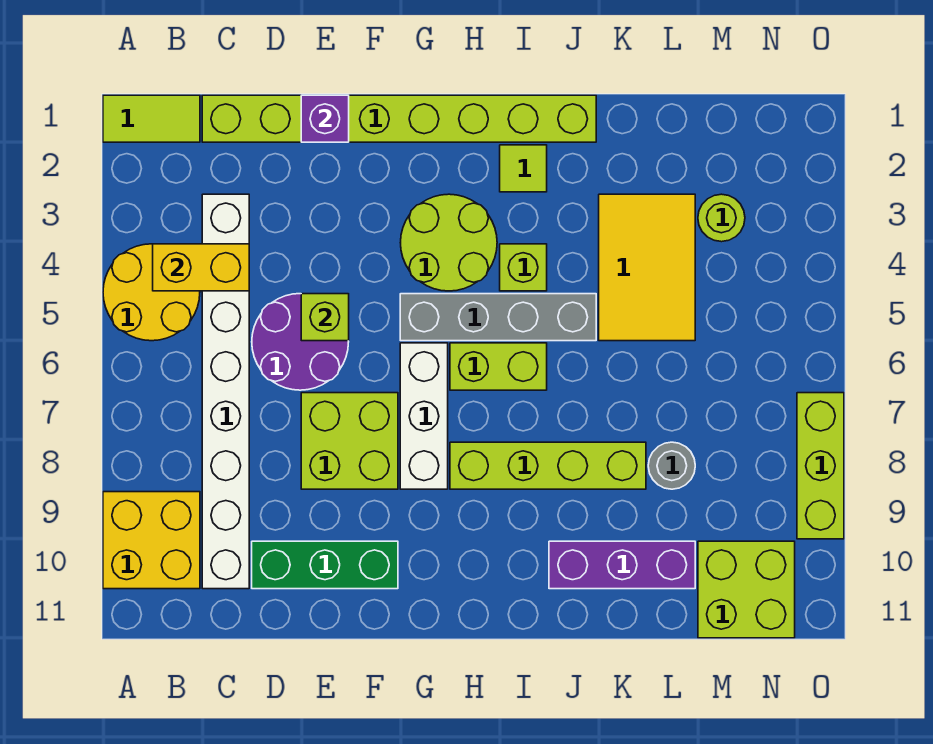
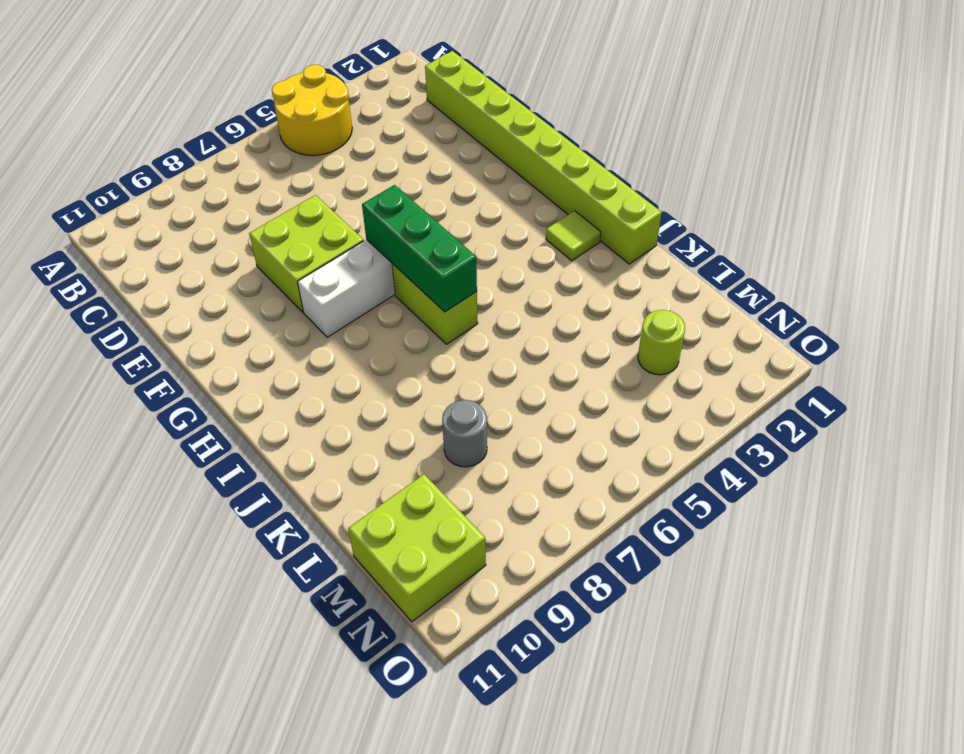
green 1x3 brick [362,185,477,312] -> green 1x3 brick moved to [252,541,398,589]
none -> lime 1x2 tile [103,95,200,142]
none -> yellow 2x2 brick [103,492,200,589]
none -> white 1x8 brick [202,194,249,589]

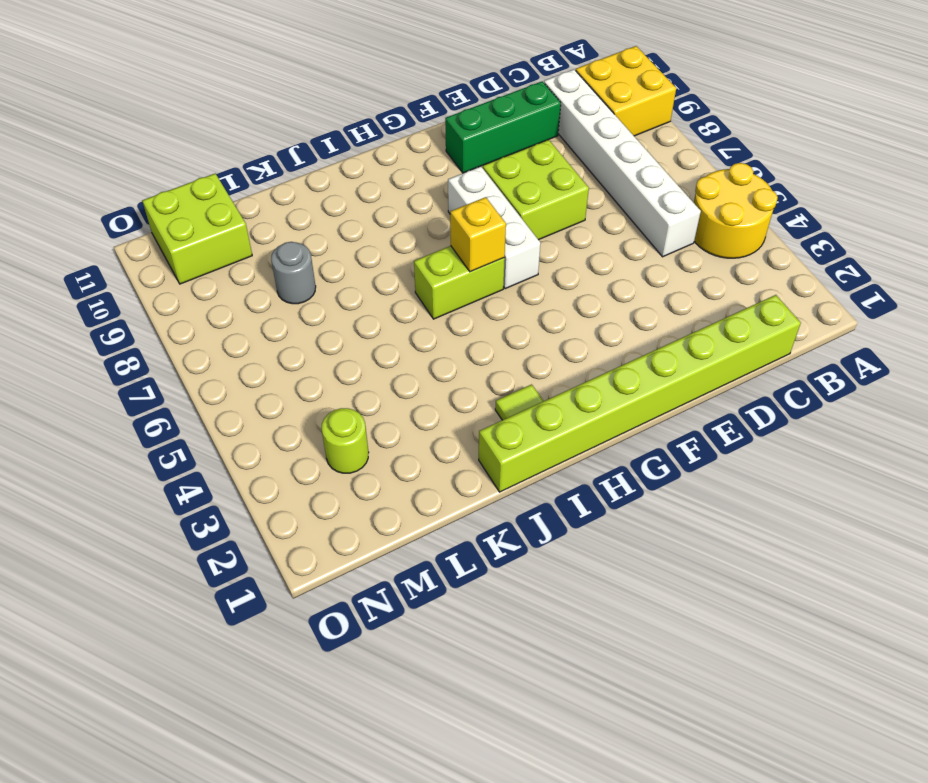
white 1x6 brick [544,69,701,257] -> white 1x8 brick [202,194,249,589]
yellow 1x1 brick [450,197,506,272] -> none
none -> lime 1x2 tile [103,95,200,142]
none -> purple 2x2 round brick [252,294,349,390]
none -> lime 2x2 round brick [400,194,497,291]

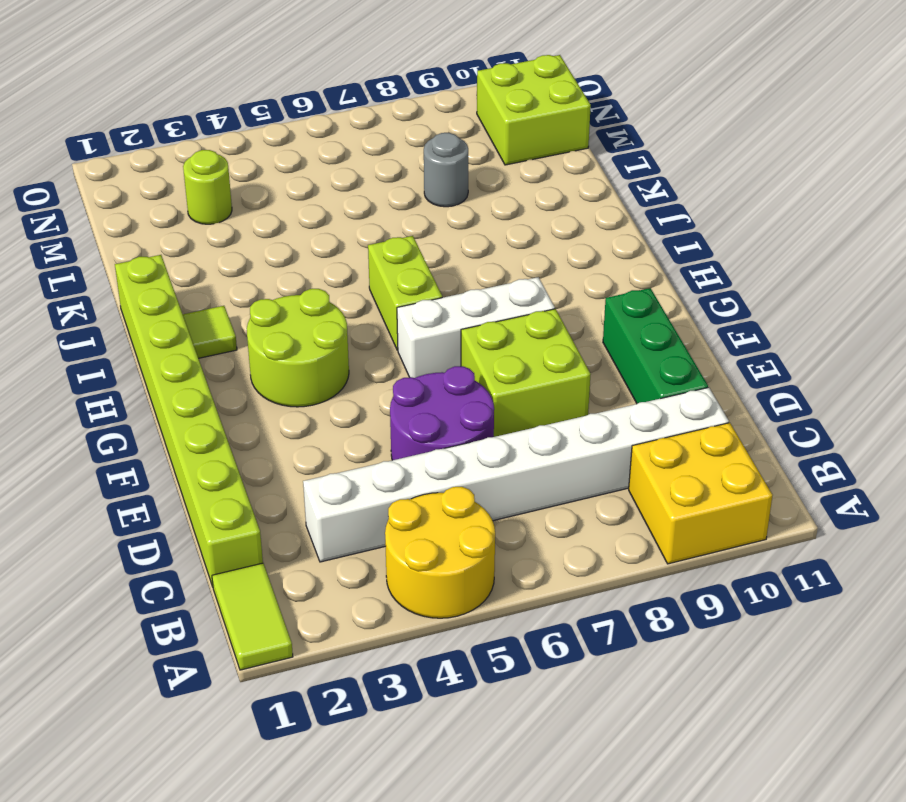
none -> grey 1x4 brick [400,294,596,341]
none -> lime 1x4 brick [450,442,646,489]
none -> lime 1x1 brick [500,244,547,291]

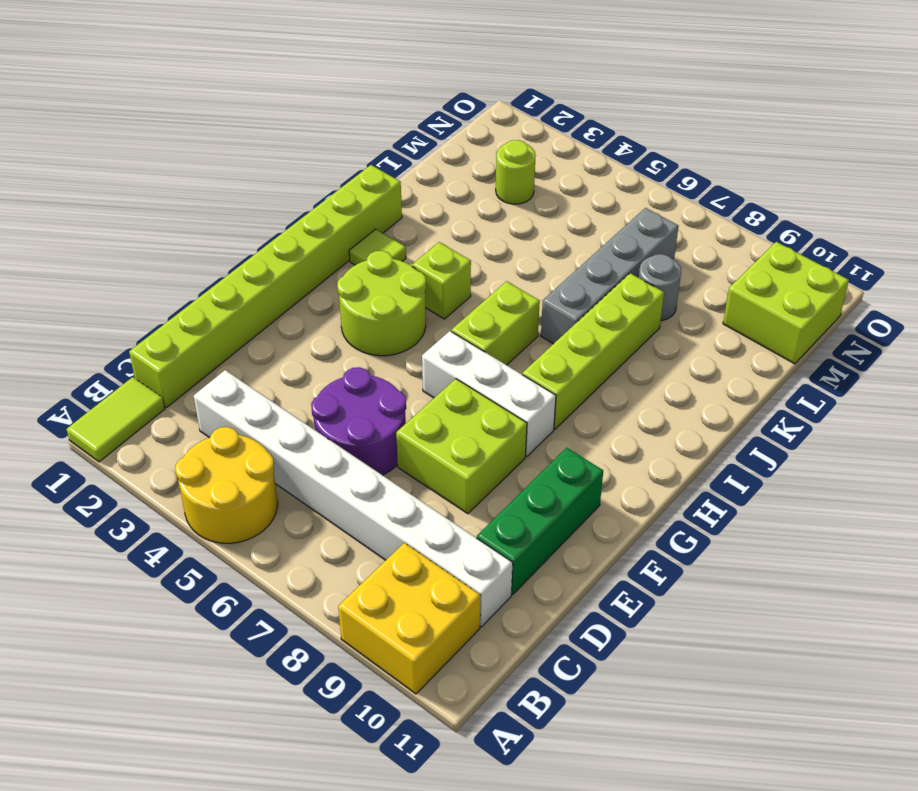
grey 1x4 brick [541,208,679,344] -> grey 1x4 brick moved to [400,294,596,341]
none -> purple 1x3 brick [549,541,695,589]
none -> yellow 2x3 tile [599,194,695,341]
none -> lime 1x3 brick [797,393,844,539]

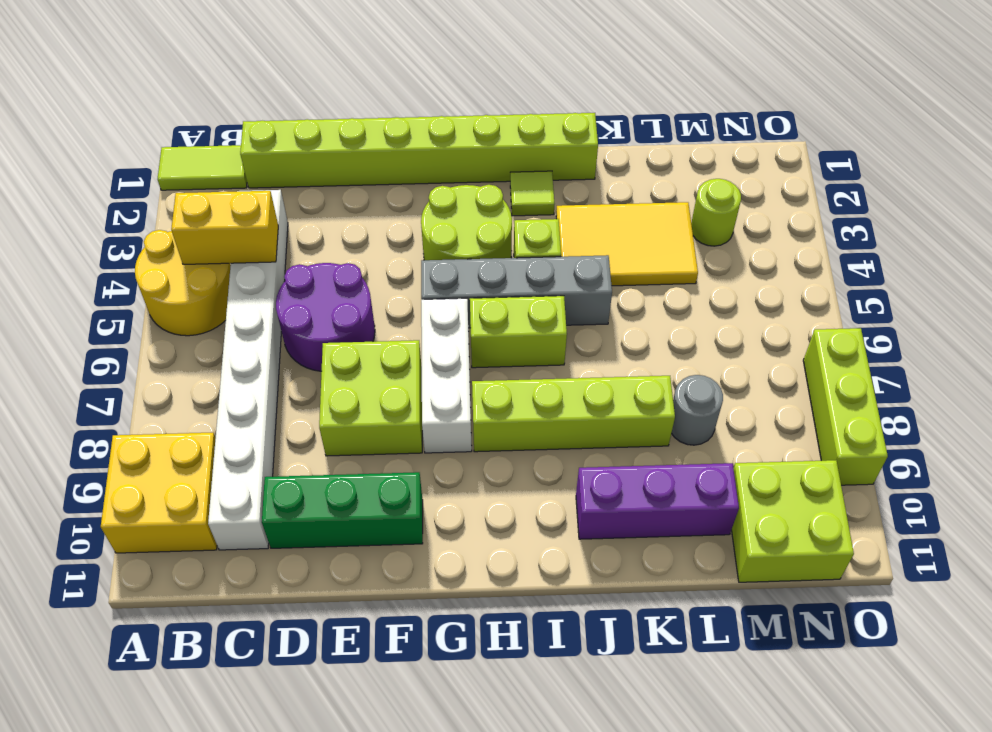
yellow 2x3 tile [556,202,698,286] -> yellow 2x3 tile turned to [599,194,695,341]
none -> purple 1x1 brick [301,95,349,142]
none -> lime 1x1 brick [301,294,349,341]

